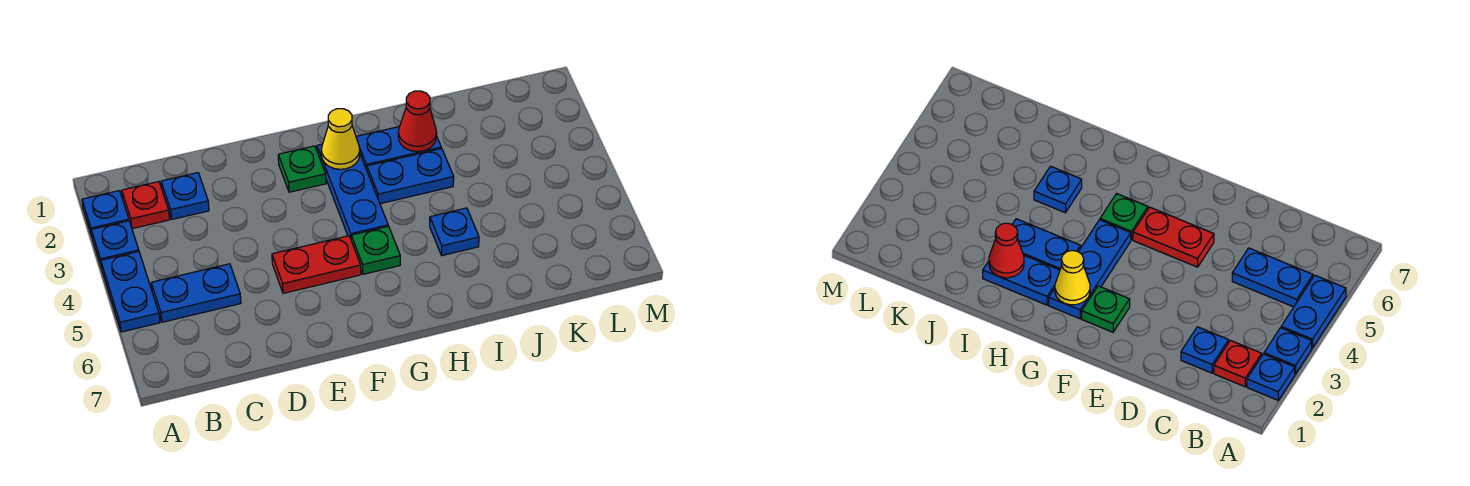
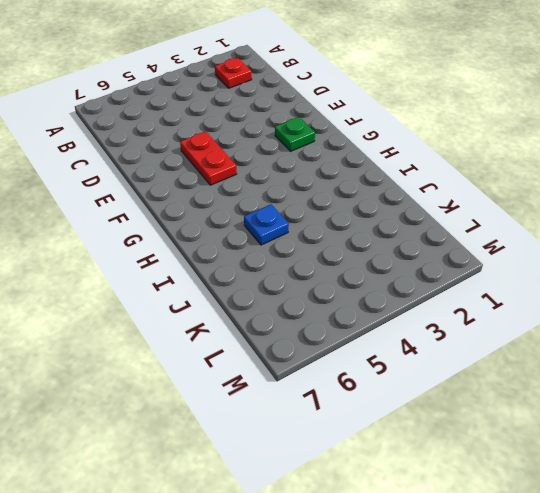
none -> blue 1x1 plate [82,191,129,236]
none -> blue 1x1 plate [91,221,139,268]
none -> blue 1x2 plate [101,252,160,332]

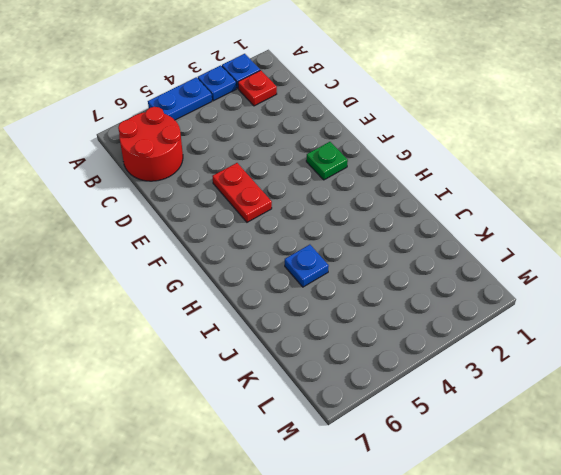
red 2x2 round brick [118,107,183,181] -> none
none -> blue 1x2 plate [151,264,241,322]
none -> blue 1x1 plate [161,173,209,219]
none -> blue 1x3 plate [317,144,388,238]

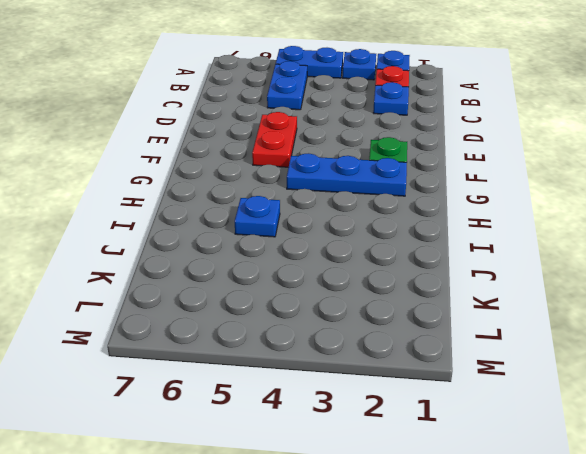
none -> green 1x1 plate [351,226,400,274]
none -> blue 1x2 plate [356,127,441,170]
none -> blue 1x2 plate [367,149,454,204]

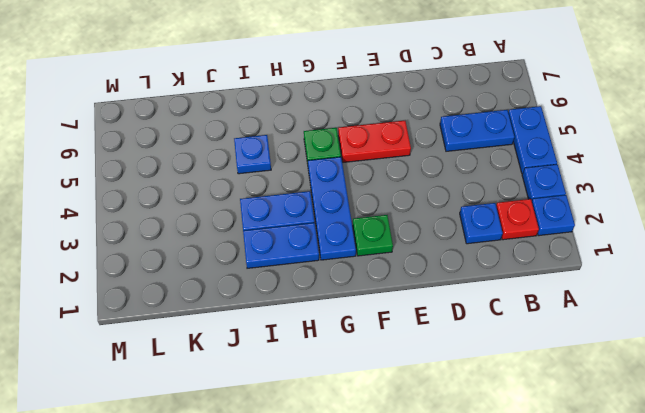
none -> yellow 1x1 cone [321,109,360,169]
none -> red 1x1 cone [398,91,437,152]

